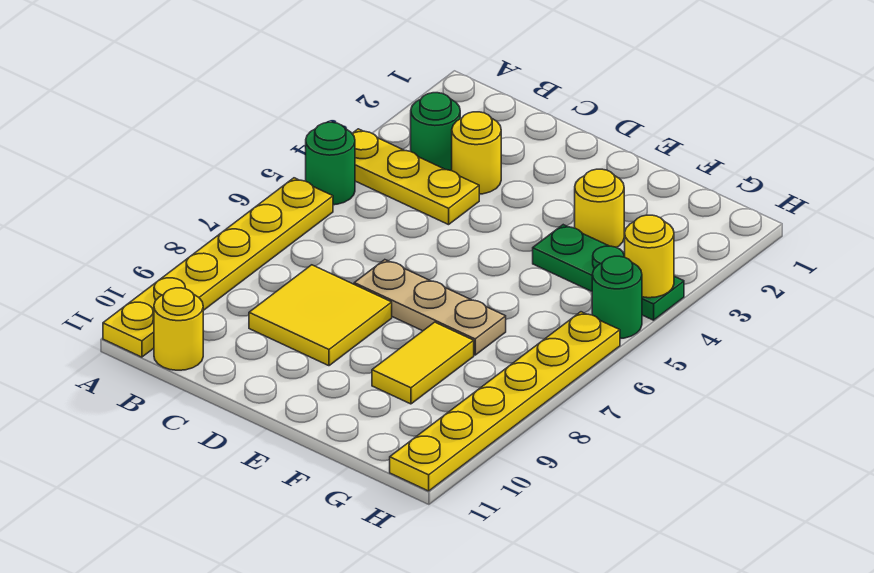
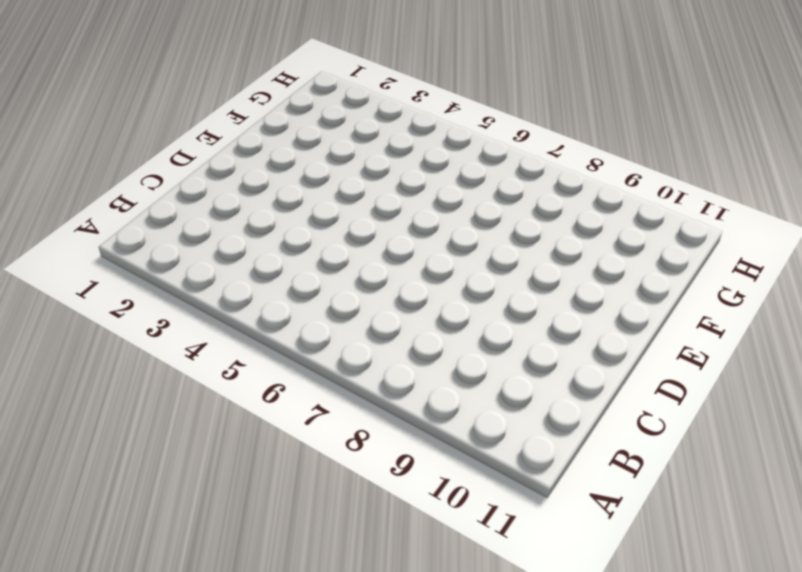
none -> yellow 1x3 plate [352,129,479,225]
none -> green 1x1 round brick [306,122,355,205]
none -> yellow 1x6 plate [103,178,333,357]

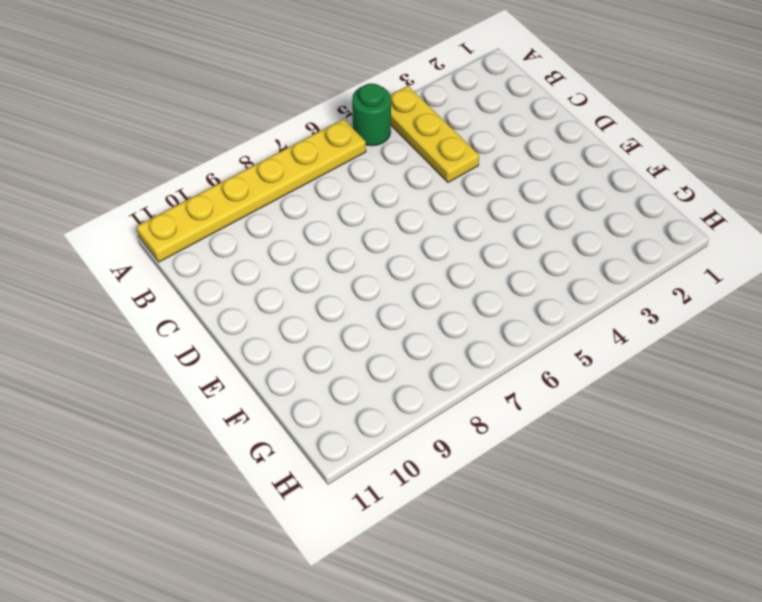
none -> green 1x1 round brick [411,93,460,171]
none -> yellow 1x1 round brick [154,288,203,370]
none -> yellow 1x1 round brick [452,112,501,194]

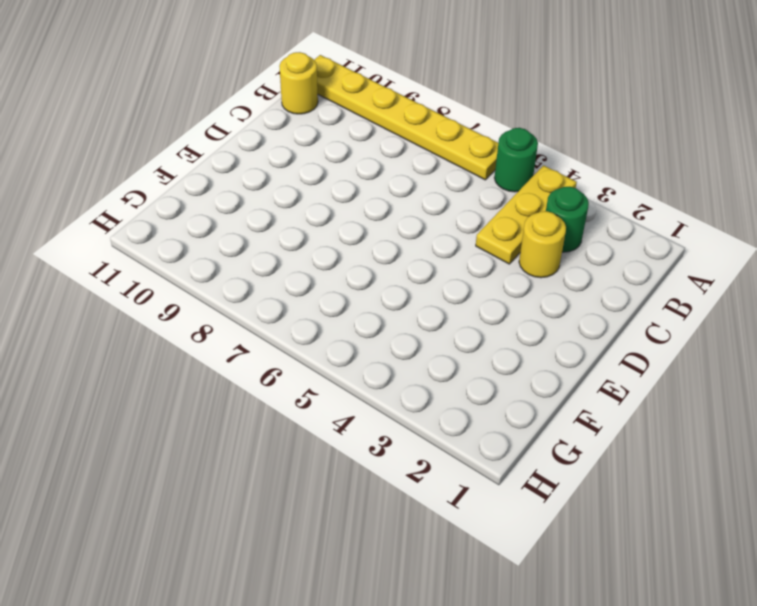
none -> yellow 2x2 tile [249,265,392,366]
none -> tan 1x3 plate [354,260,506,355]
none -> yellow 1x1 round brick [575,169,624,247]

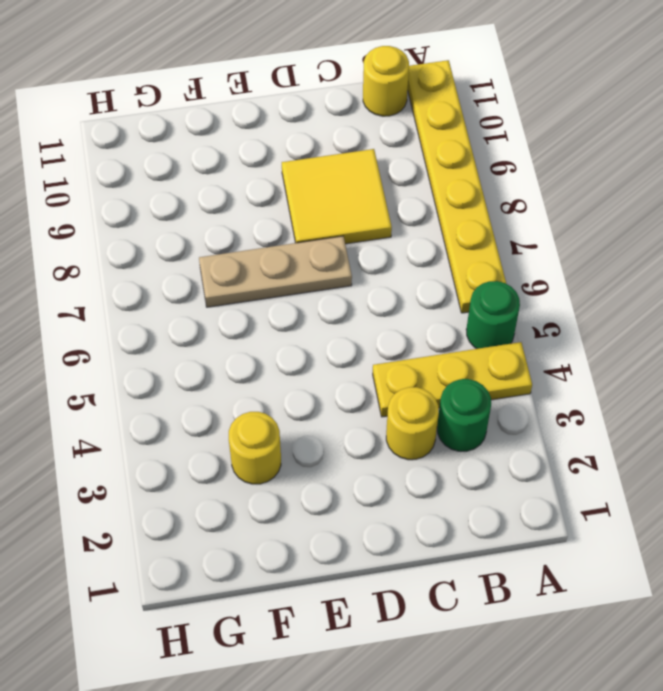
none -> green 1x3 plate [533,225,684,320]
none -> yellow 1x2 tile [372,322,474,404]
none -> green 1x1 round brick [592,256,642,339]

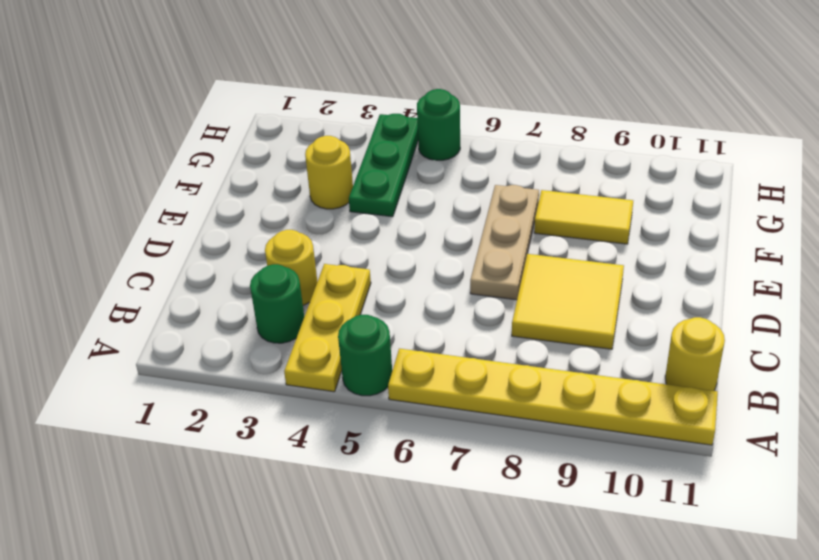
none -> yellow 1x6 plate [390,312,620,491]
none -> yellow 1x1 round brick [625,215,674,298]

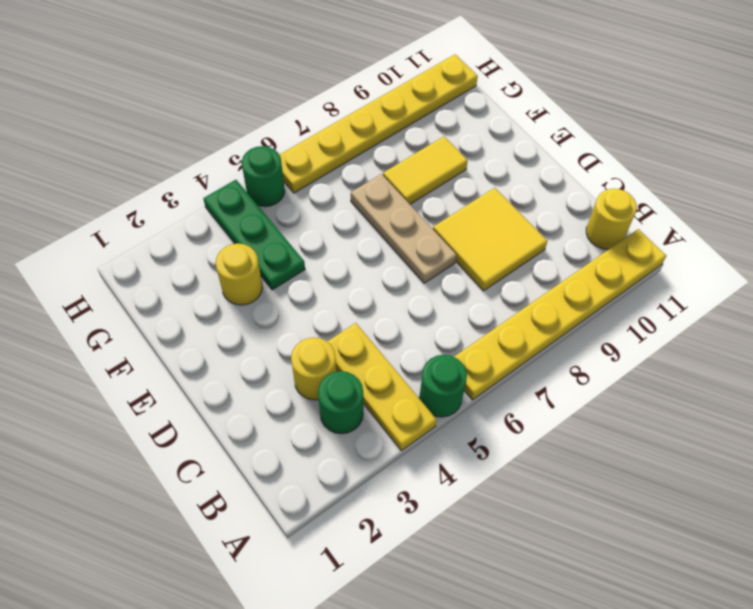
none -> yellow 1x1 round brick [625,215,674,298]

